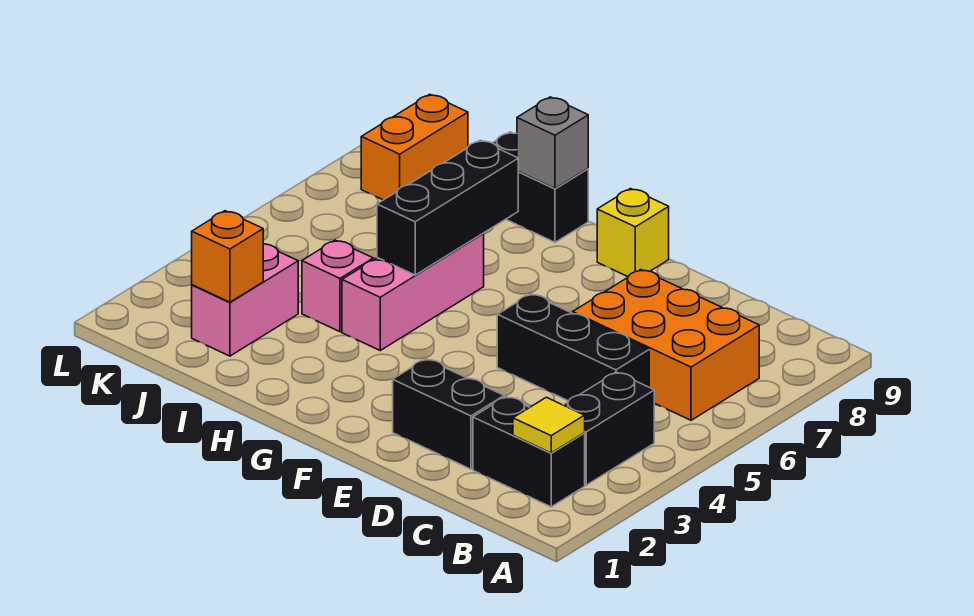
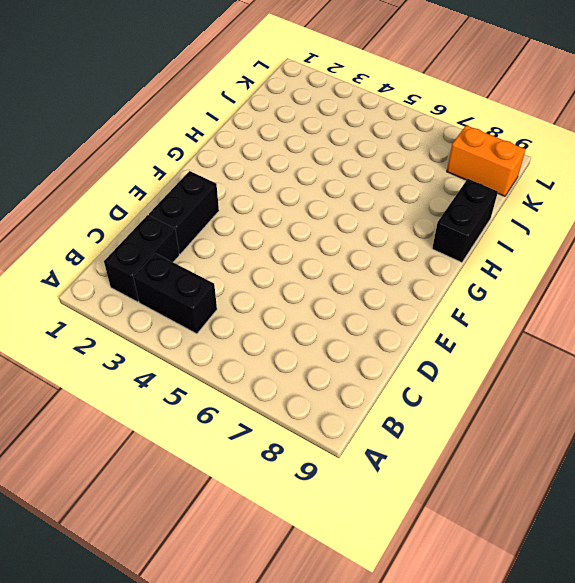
none -> orange 2x3 brick [573,270,759,420]
none -> black 1x3 brick [497,294,649,401]
none -> yellow 1x1 brick [597,189,669,277]

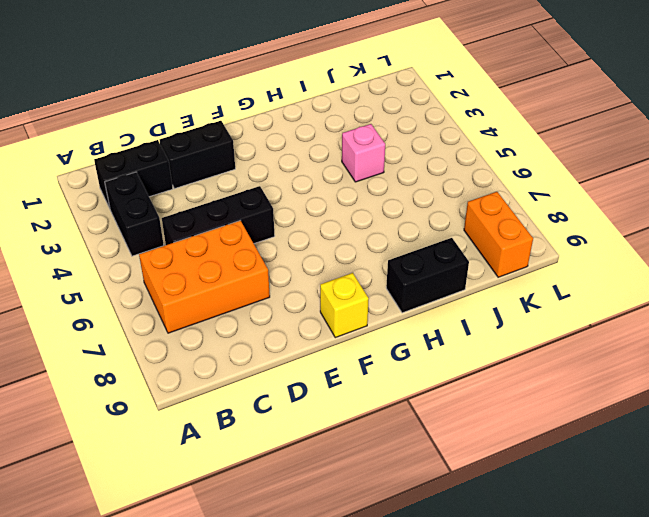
none -> pink 1x3 brick [342,234,484,350]
none -> pink 1x2 brick [192,244,298,356]
none -> yellow 1x1 tile [513,397,585,453]

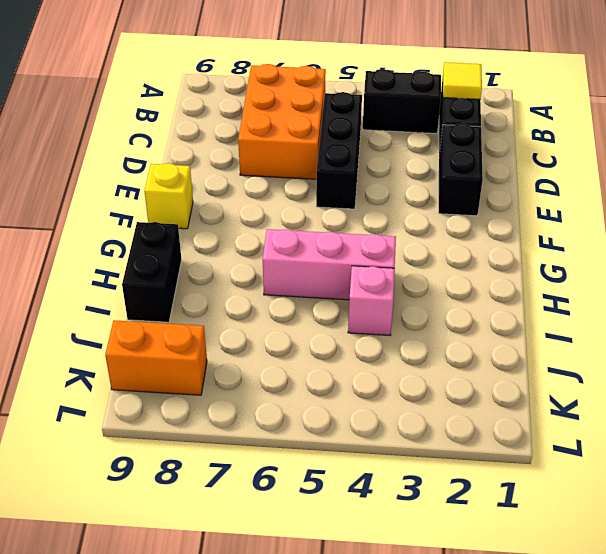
none -> pink 1x2 brick [192,244,298,356]
none -> black 1x3 brick [377,140,518,275]
none -> grey 1x1 brick [517,97,588,189]

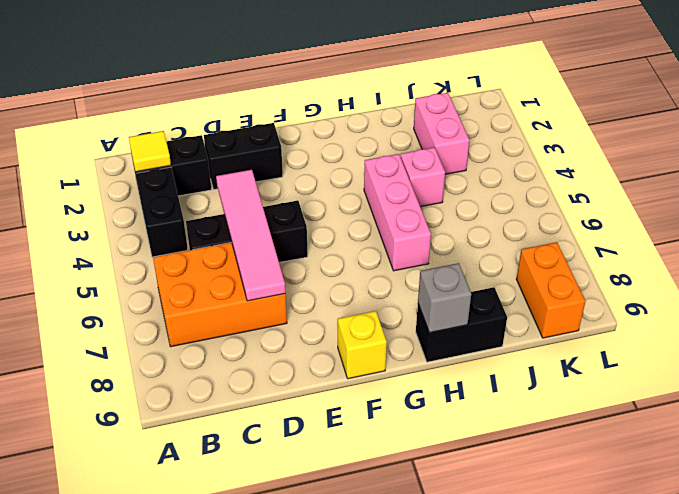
pink 1x4 tile [216,170,285,301] -> none
none -> black 1x3 brick [377,140,518,275]
none -> orange 1x1 brick [192,211,263,302]

